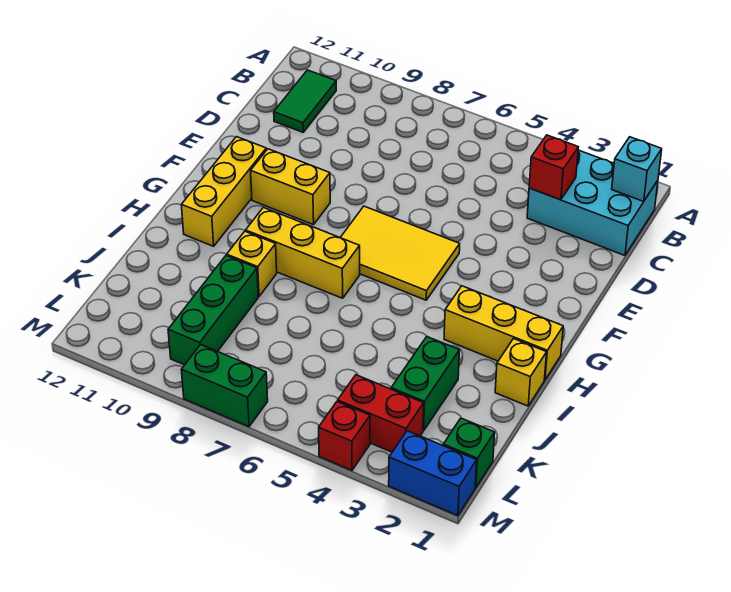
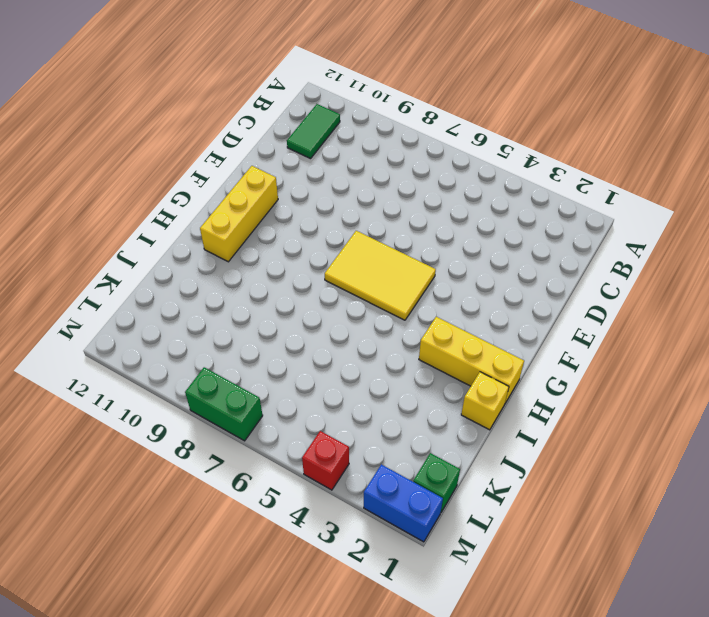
none -> cyan 2x3 brick [527,150,658,255]
none -> yellow 1x2 brick [251,149,330,225]
none -> yellow 1x3 brick [246,207,360,298]

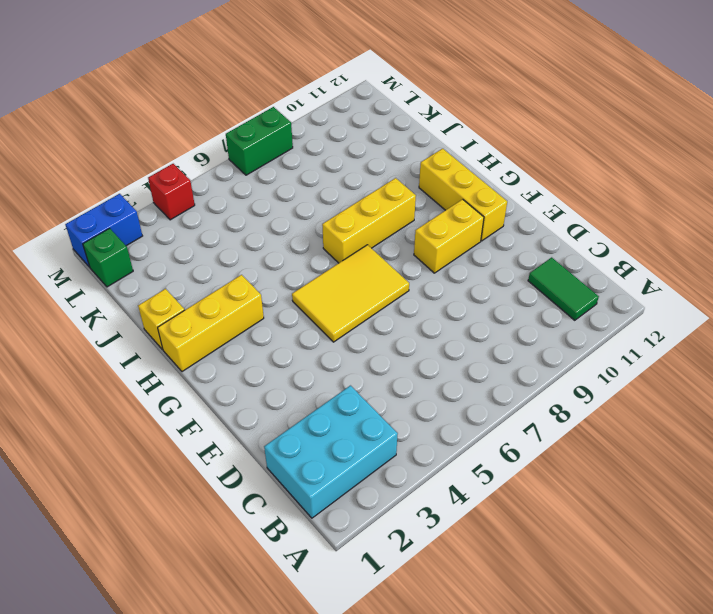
none -> yellow 1x1 brick [227,231,277,296]
none -> green 1x2 brick [391,337,460,431]
none -> green 1x3 brick [168,256,258,365]

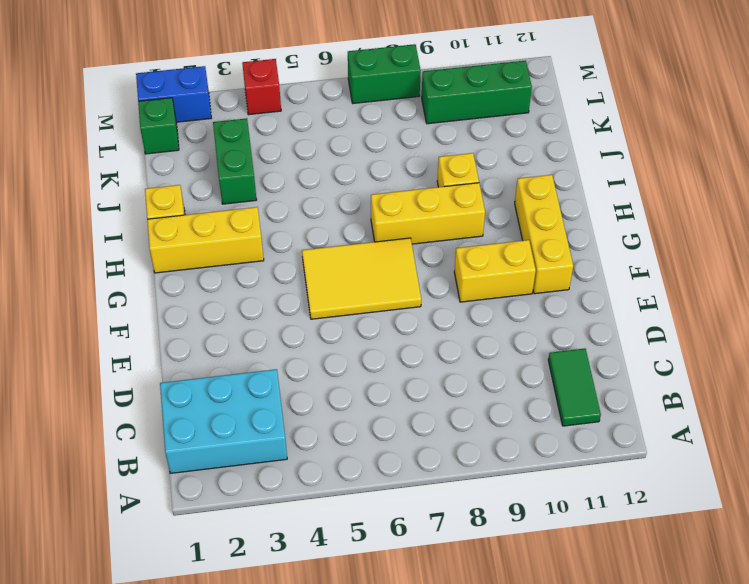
green 1x3 brick [422,61,532,124] -> green 1x3 brick turned to [168,256,258,365]
none -> red 1x2 brick [338,375,424,452]
none -> cyan 1x1 brick [612,137,662,201]
none -> red 1x1 brick [529,135,578,200]

